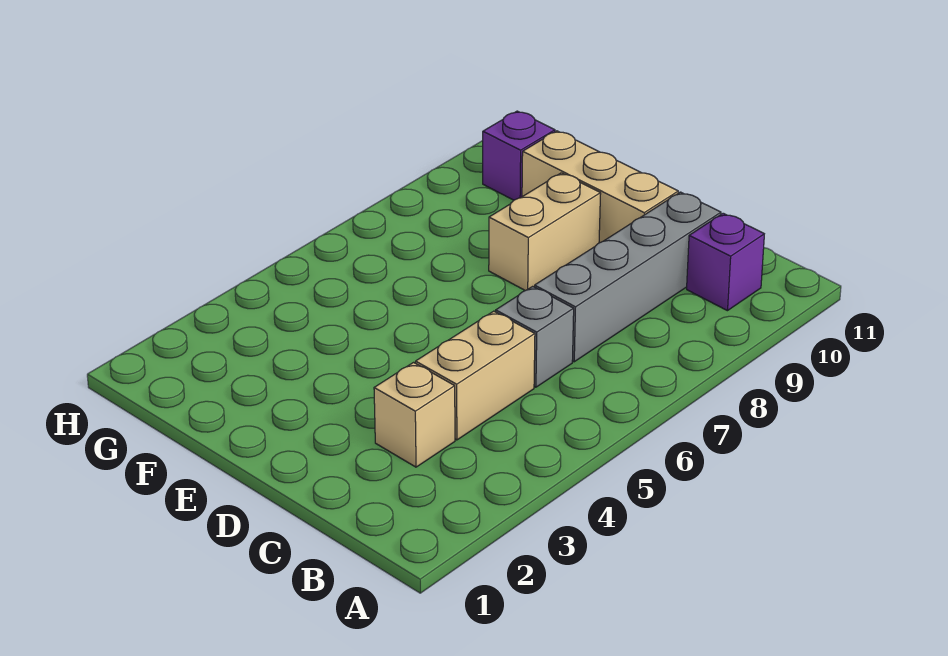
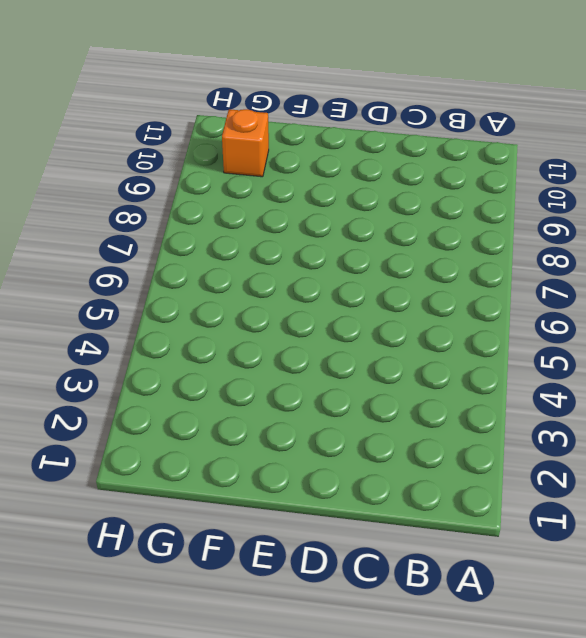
orange 1x1 brick [222,109,269,177] -> purple 1x1 brick [483,111,555,200]
none -> purple 1x1 brick [687,213,764,311]
none -> tan 1x1 brick [374,362,455,467]

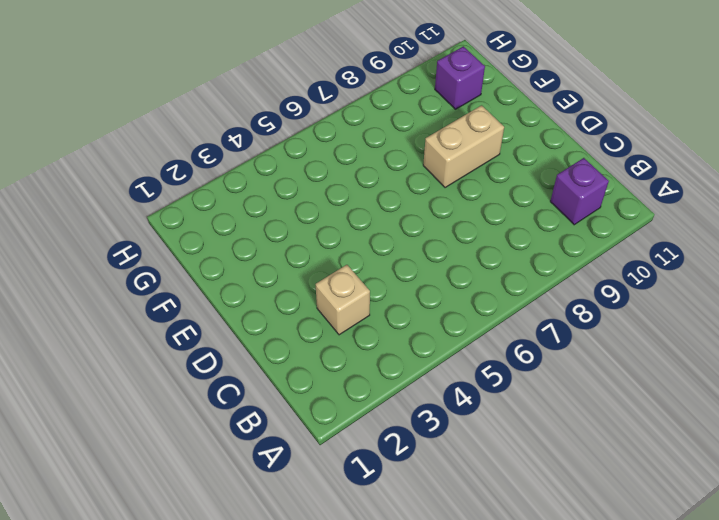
none -> tan 1x2 brick [416,311,535,440]
none -> grey 1x1 brick [496,286,574,387]

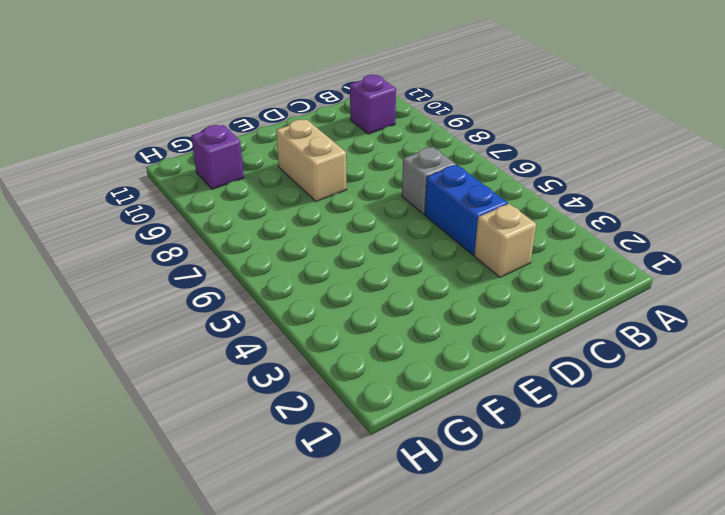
blue 1x2 brick [425,165,508,255] -> tan 1x2 brick [416,311,535,440]
none -> grey 1x4 brick [535,192,721,362]
none -> tan 1x3 brick [522,131,678,243]

